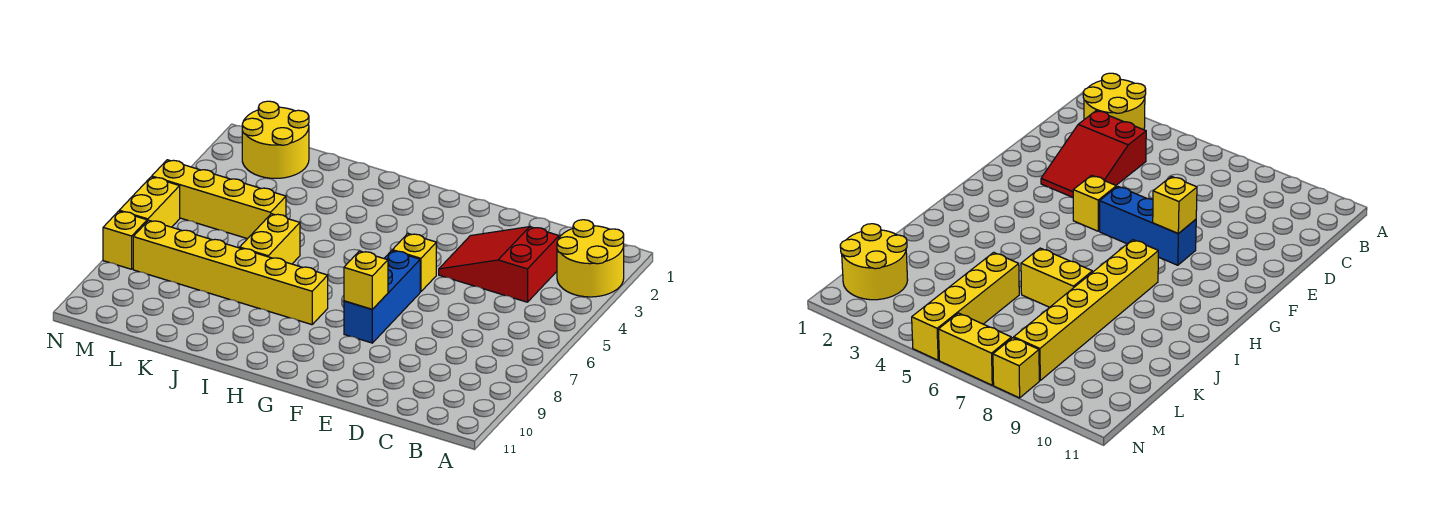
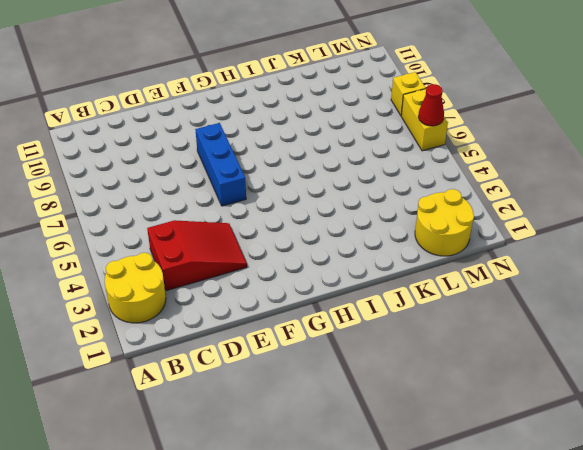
red 1x1 cone [418,84,444,126] -> none
none -> yellow 1x1 brick [392,234,436,292]
none -> yellow 1x6 brick [133,220,328,325]

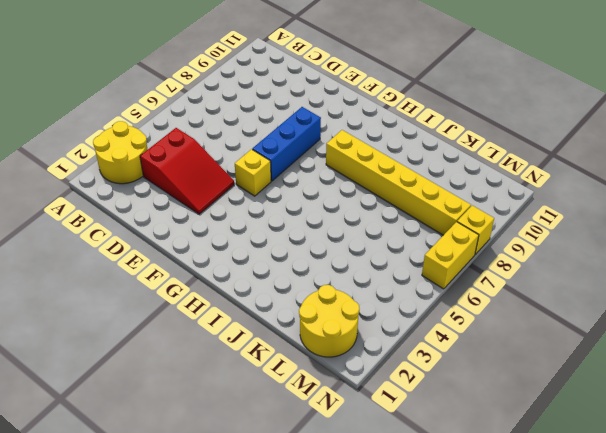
none -> yellow 1x2 brick [240,214,300,264]
none -> yellow 1x4 brick [152,160,286,239]

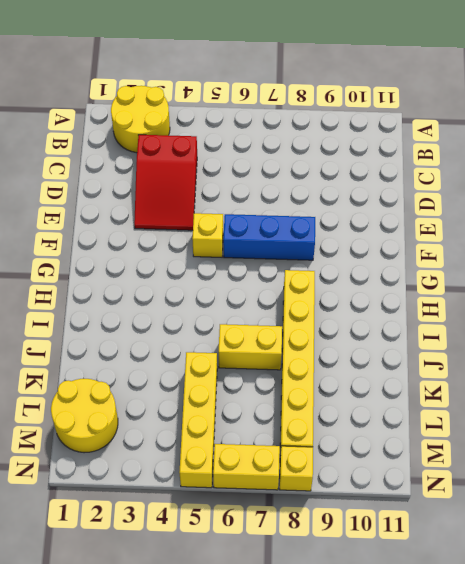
none -> yellow 1x1 brick [344,251,388,309]

